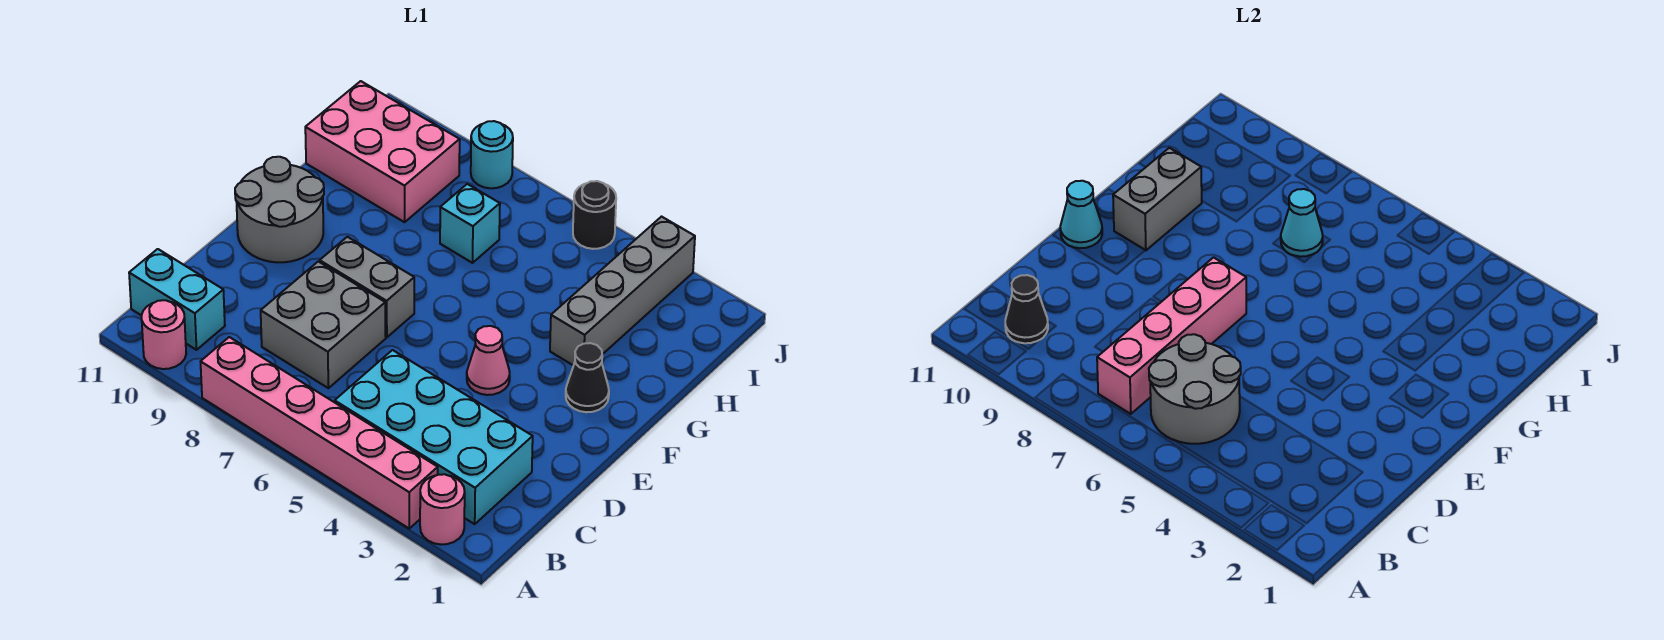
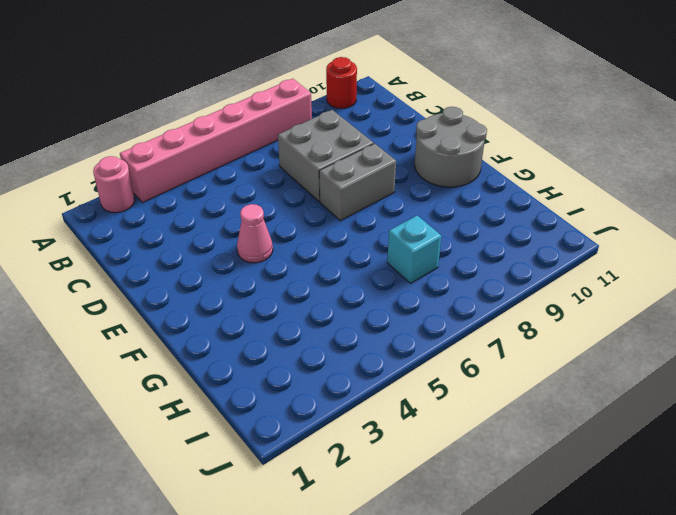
red 1x1 round brick [326,57,357,109] -> pink 1x1 round brick [141,300,186,369]
none -> cyan 2x4 brick [335,350,533,524]
none -> cyan 1x2 brick [129,249,225,350]
none -> black 1x1 cone [566,343,609,412]

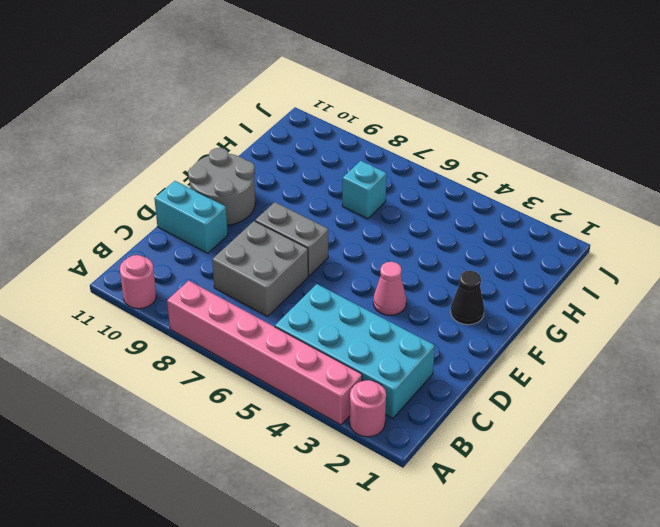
cyan 1x2 brick [154,181,228,253] -> cyan 1x2 brick moved to [129,249,225,350]
none -> grey 1x4 brick [550,217,695,366]
none -> pink 2x3 brick [305,81,460,222]
none -> black 1x1 round brick [573,181,616,249]

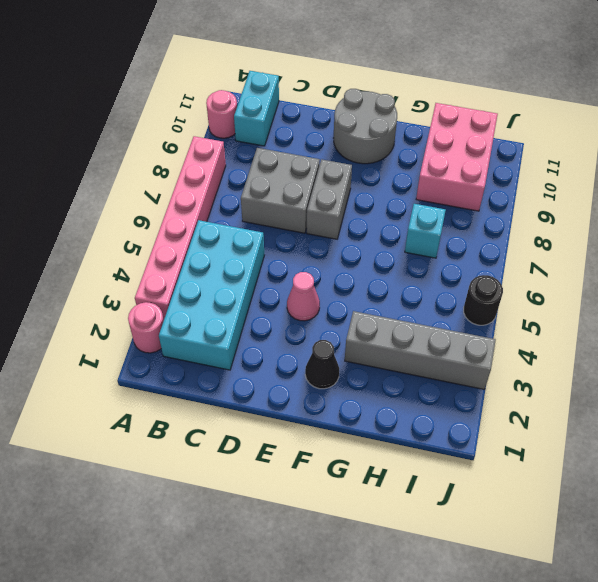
none -> cyan 1x1 round brick [471,121,513,188]
none -> grey 2x2 round brick [1149,334,1241,444]
none -> pink 1x4 brick [1097,257,1246,414]

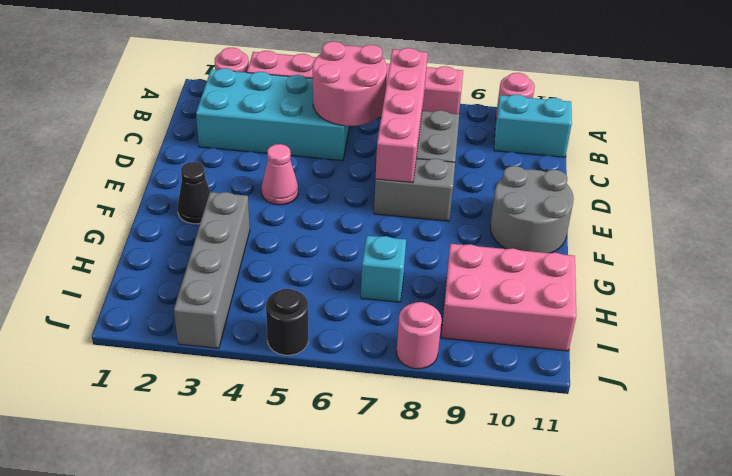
pink 2x2 round brick [313,41,387,126] -> grey 2x2 round brick [1149,334,1241,444]
pink 1x1 round brick [397,302,442,369] -> cyan 1x1 round brick [471,121,513,188]
none -> black 1x1 cone [1005,275,1048,343]
none -> cyan 1x1 cone [1060,181,1102,248]
none -> grey 1x2 brick [1113,148,1202,251]

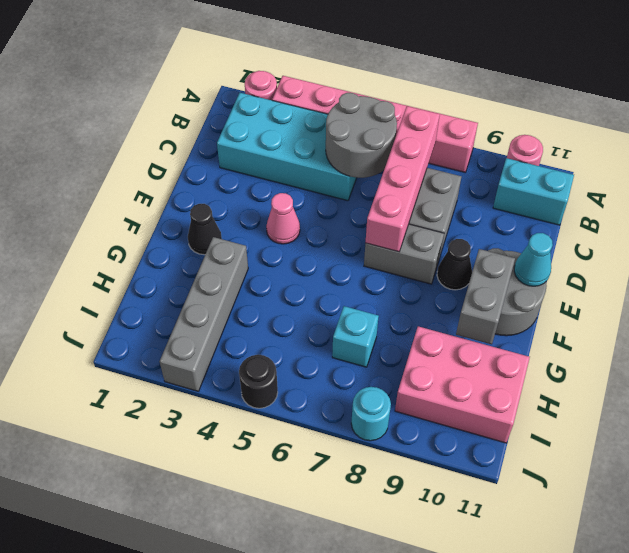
black 1x1 cone [437,239,472,290] -> black 1x1 cone moved to [1005,275,1048,343]
none -> cyan 1x1 cone [1281,189,1323,257]

